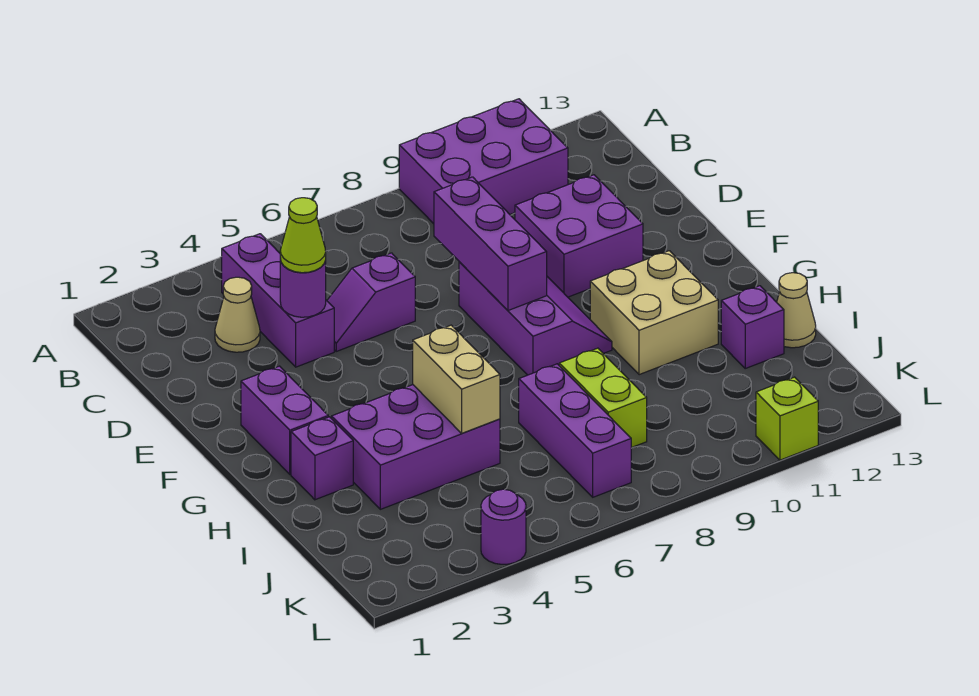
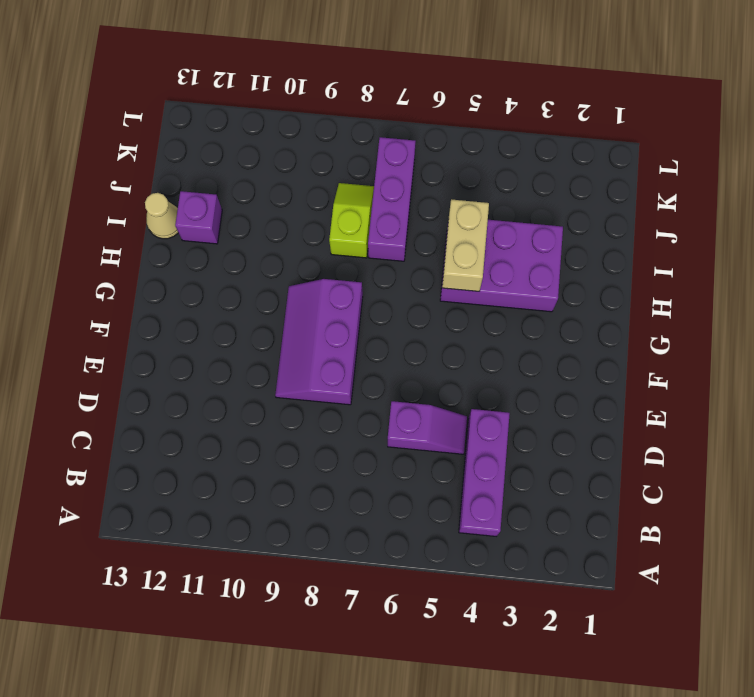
lime 1x2 slope [329,183,374,258] -> lime 1x2 brick [559,348,647,448]
none -> purple 2x3 brick [399,99,568,224]
none -> tan 1x1 cone [215,277,260,352]
none -> purple 2x2 brick [515,175,643,297]

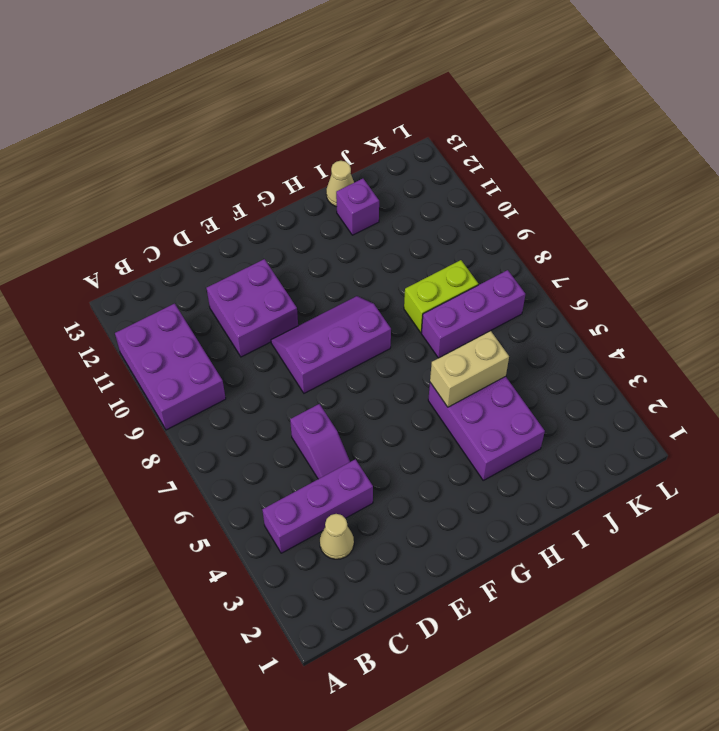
none -> purple 1x2 brick [241,366,328,474]
none -> tan 2x2 brick [590,251,718,375]
none -> purple 1x1 brick [291,417,353,500]

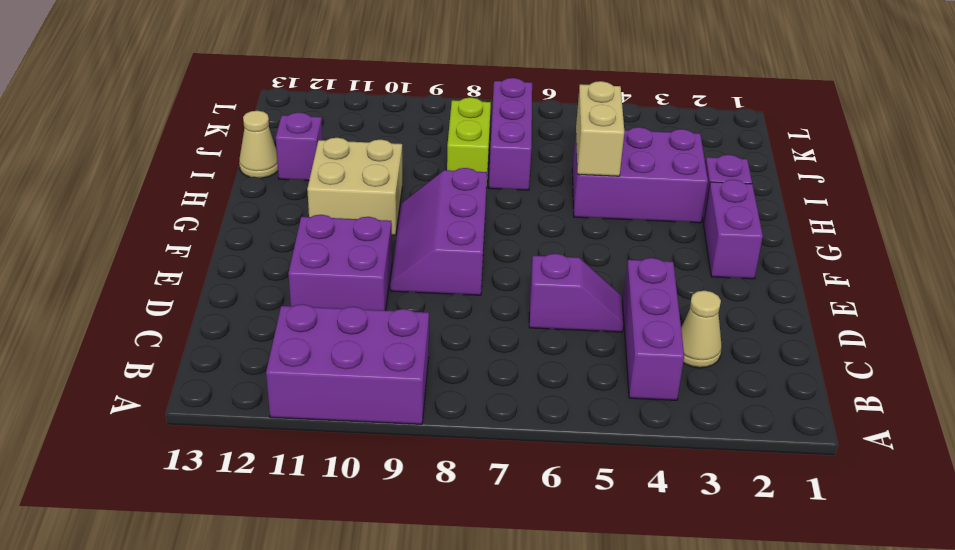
none -> purple 1x1 round brick [481,489,526,564]
none -> lime 1x1 brick [756,377,818,460]
none -> purple 1x1 round brick [280,259,326,317]

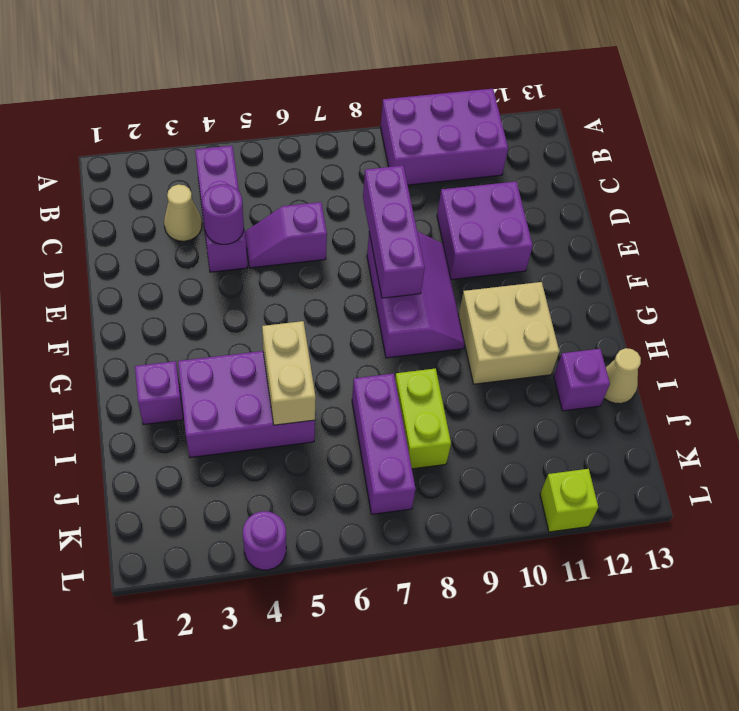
none -> purple 1x2 brick [241,366,328,474]
none -> lime 1x1 cone [280,198,326,273]

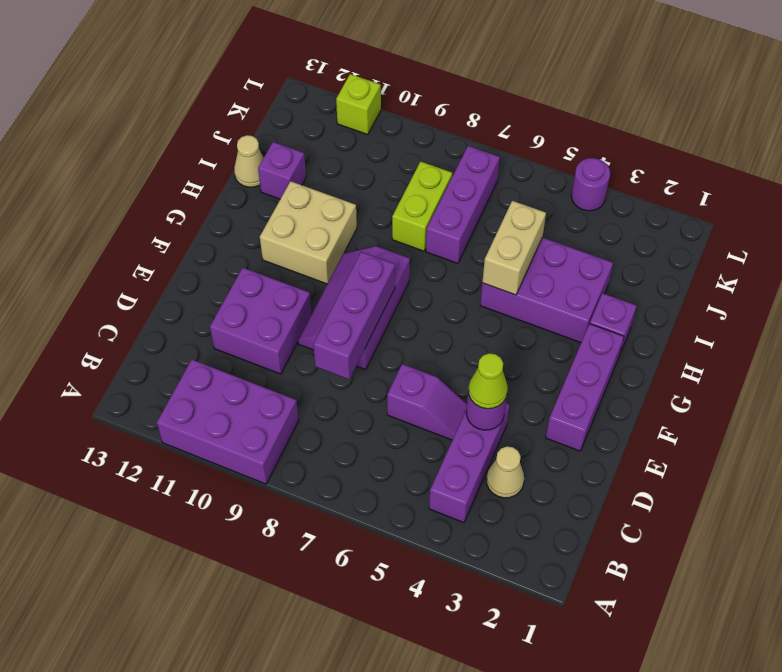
purple 1x3 brick [546,324,624,451] -> purple 1x2 brick [241,366,328,474]

